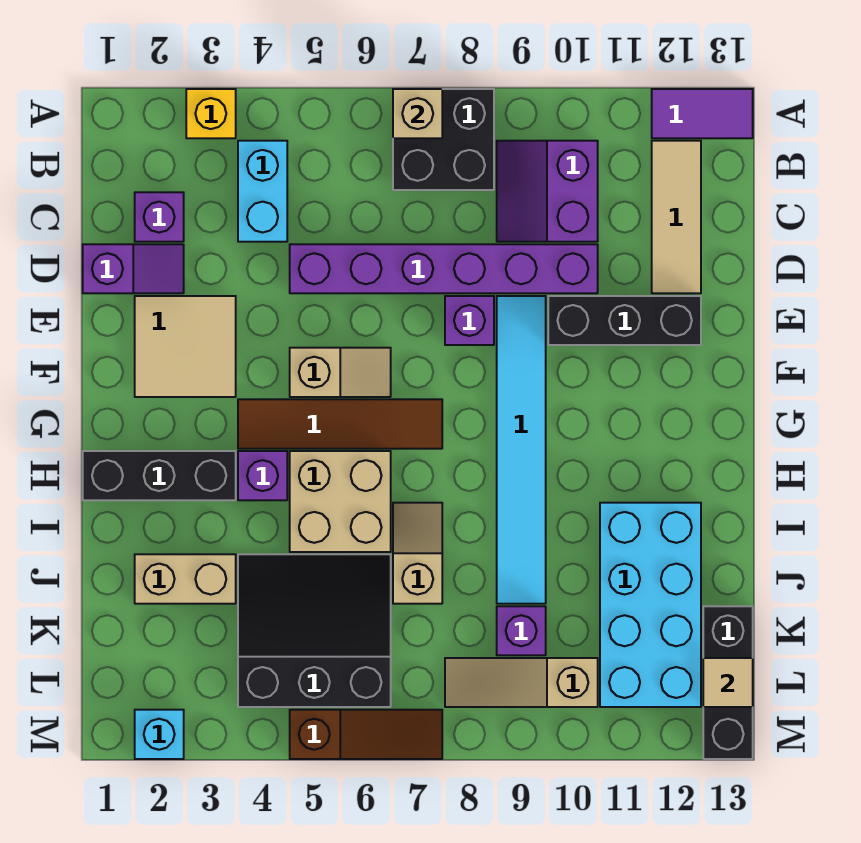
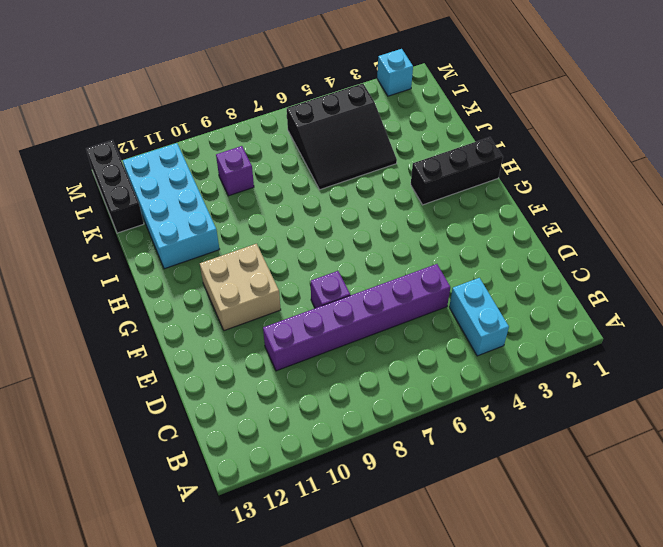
tan 2x2 brick [200,244,281,331] -> tan 2x2 brick moved to [290,451,391,552]
none -> yellow 1x1 brick [186,89,236,138]
none -> black 2x2 brick [393,89,494,190]
none -> purple 1x2 tile [652,89,753,138]

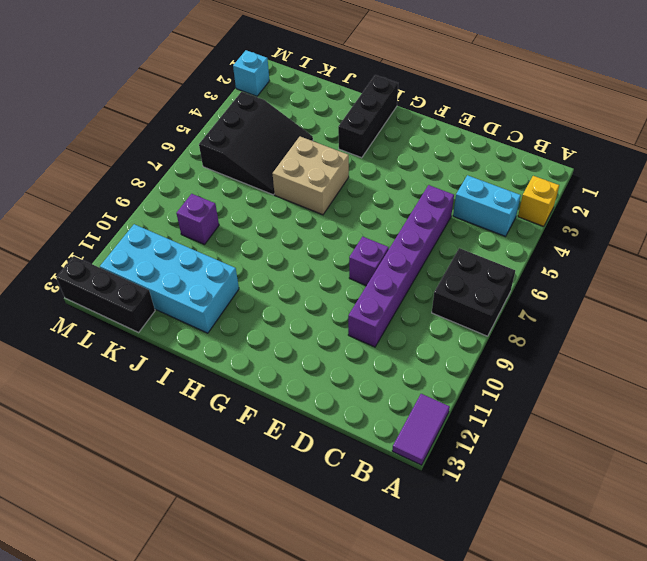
none -> purple 2x2 slope [497,141,598,242]
none -> tan 1x3 tile [652,141,701,293]
none -> purple 1x1 brick [135,192,184,242]

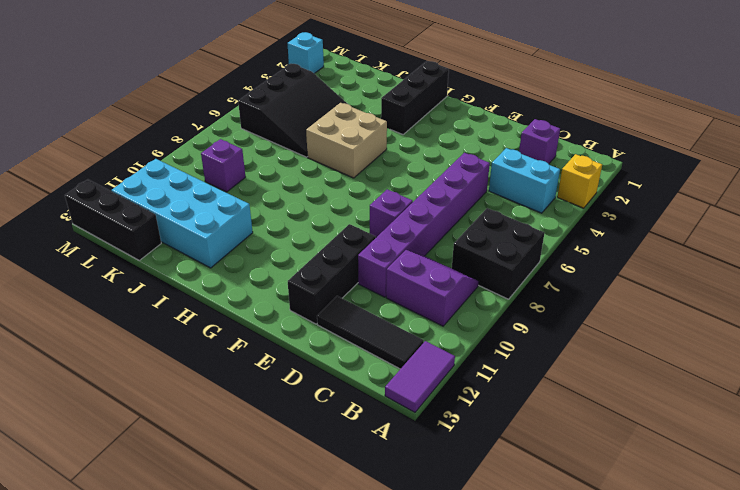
black 1x3 tile [317,296,424,369] -> tan 1x3 tile [652,141,701,293]
none -> purple 1x2 slope [83,244,184,293]
none -> tan 2x2 tile [135,296,236,397]
none -> cyan 1x6 tile [497,296,546,604]

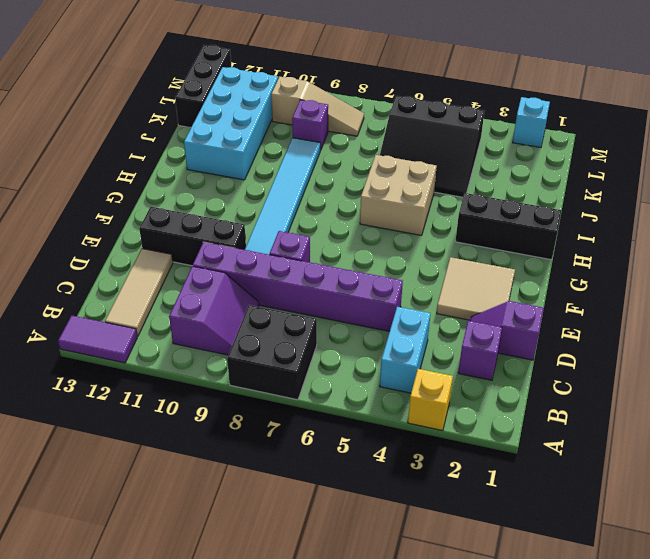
none -> tan 1x2 slope [290,348,391,397]
none -> brown 1x4 tile [238,399,442,449]
none -> purple 1x1 brick [238,451,287,500]

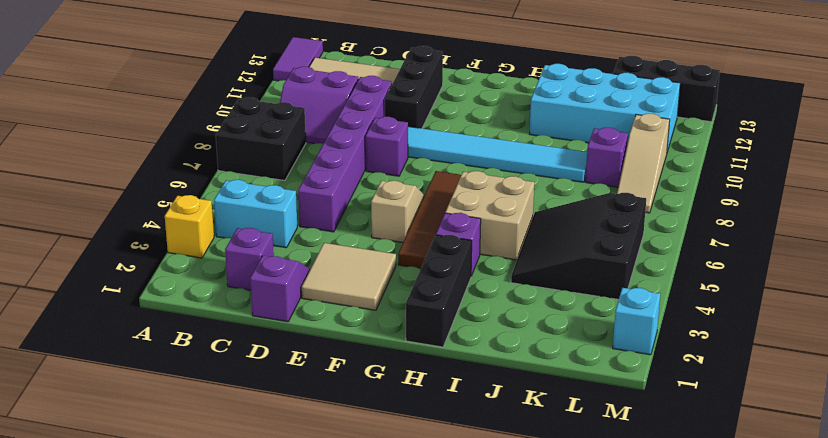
none -> tan 1x2 slope [393,503,442,604]
none -> tan 1x2 brick [135,554,236,604]
none -> brown 1x3 slope [290,710,442,759]

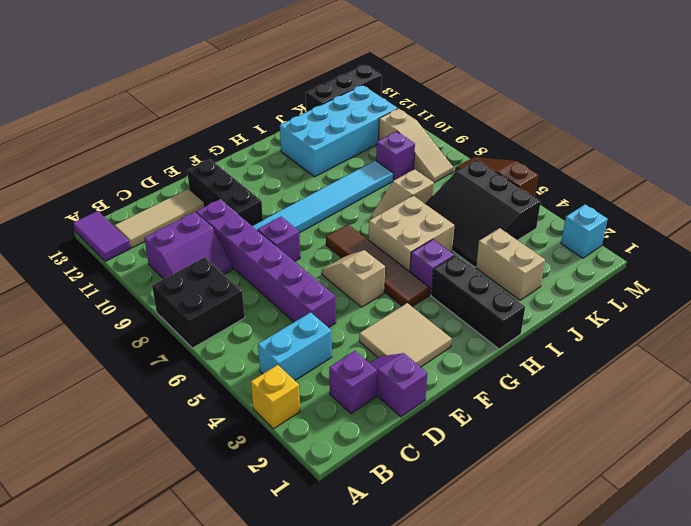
none -> tan 1x1 brick [393,89,442,138]
none -> tan 1x1 tile [703,658,753,707]

